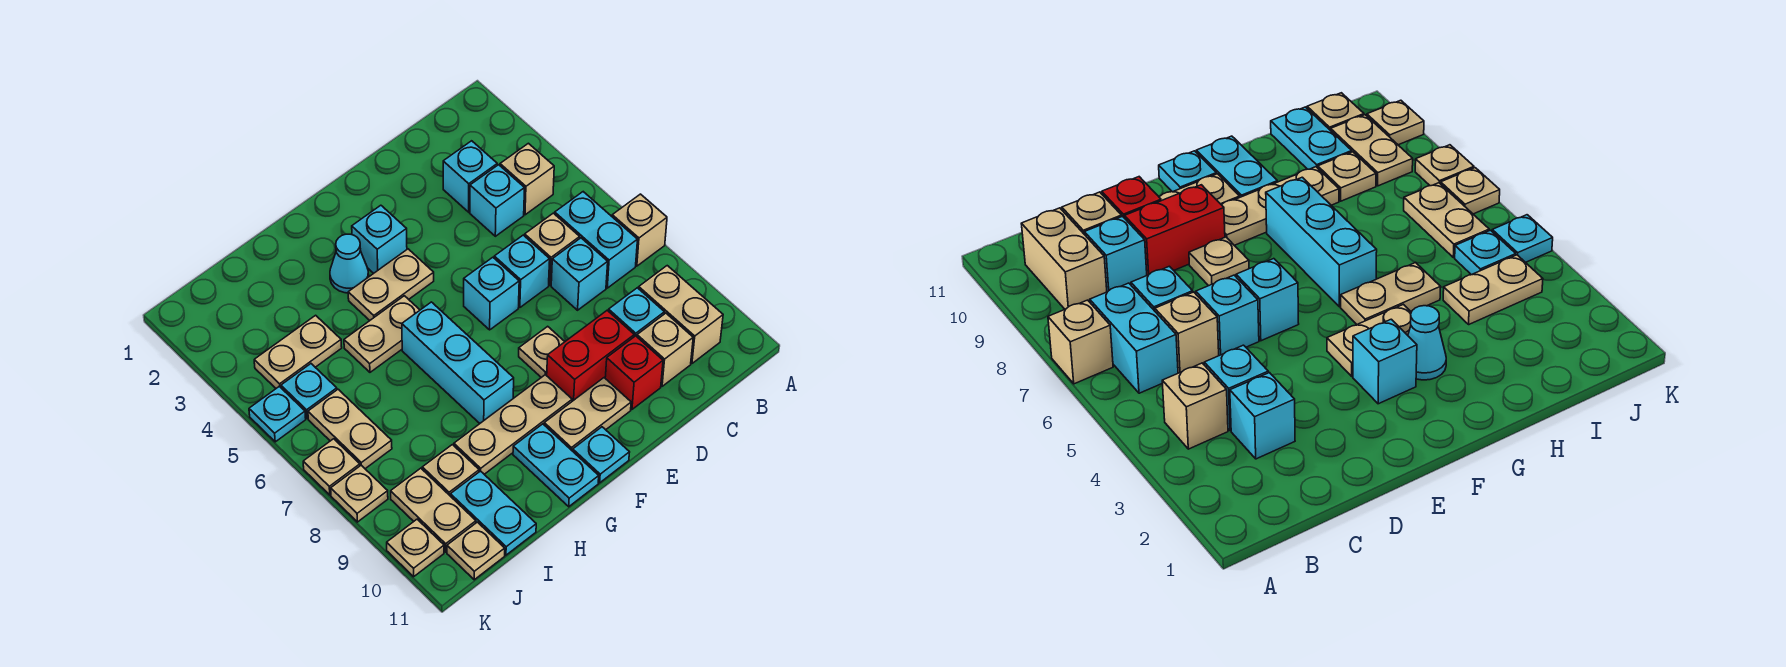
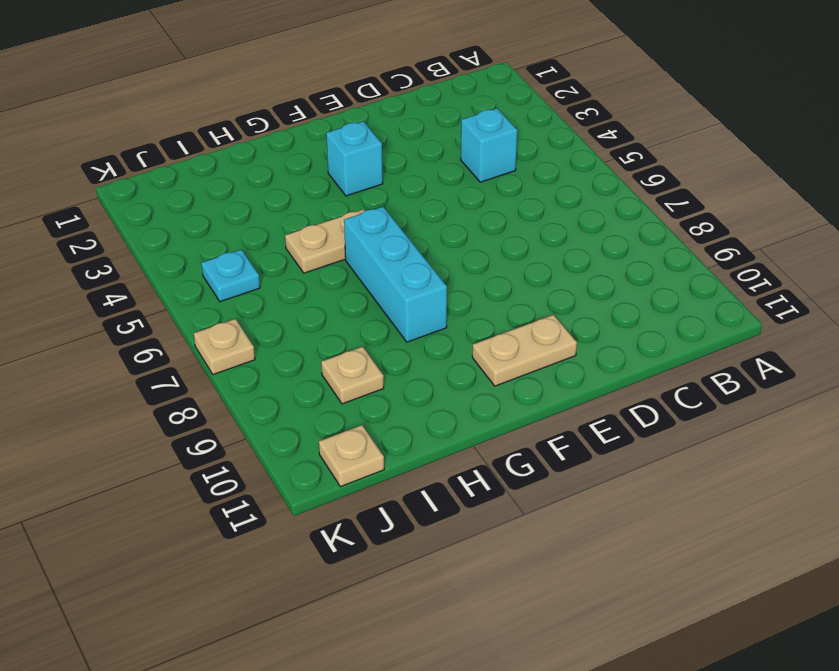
none -> tan 1x1 brick [612,194,667,266]
none -> tan 1x1 brick [500,143,554,215]
none -> cyan 1x2 brick [555,192,638,288]
none -> tan 1x2 brick [639,266,723,363]

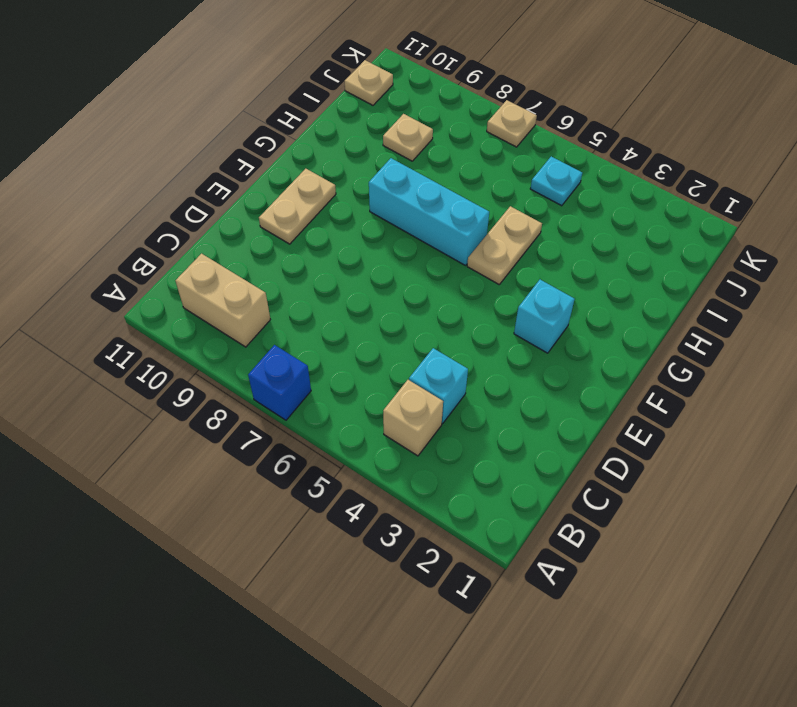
blue 1x1 brick [248,345,311,420] -> tan 1x1 brick [612,194,667,266]
none -> cyan 1x2 brick [555,192,638,288]
none -> cyan 1x1 brick [443,141,497,212]
none -> tan 1x1 brick [525,213,580,285]
none -> cyan 1x1 brick [551,238,608,310]

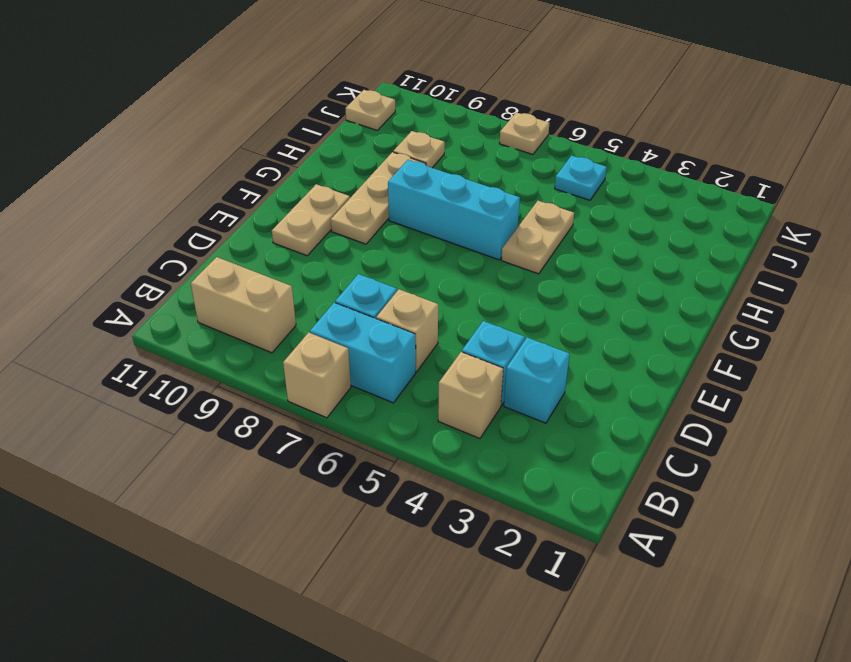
none -> cyan 1x1 brick [609,288,664,337]
none -> tan 1x1 brick [637,313,693,386]
none -> cyan 1x1 brick [494,235,550,307]
none -> red 1x2 brick [547,310,634,401]

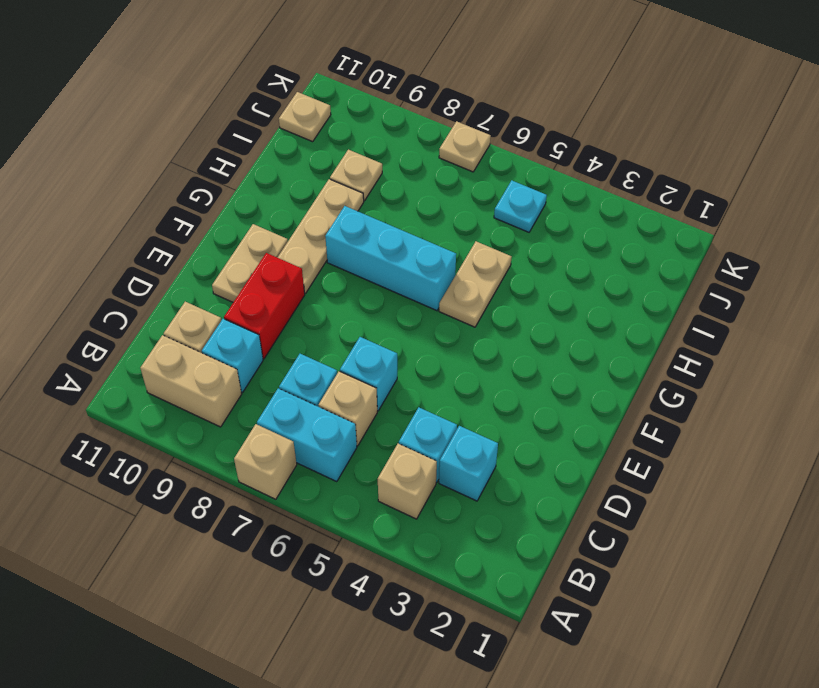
none -> red 1x1 brick [605,336,663,409]
none -> cyan 1x1 brick [464,257,519,330]
none -> tan 1x1 plate [519,326,565,377]
none -> cyan 1x1 brick [352,205,407,273]

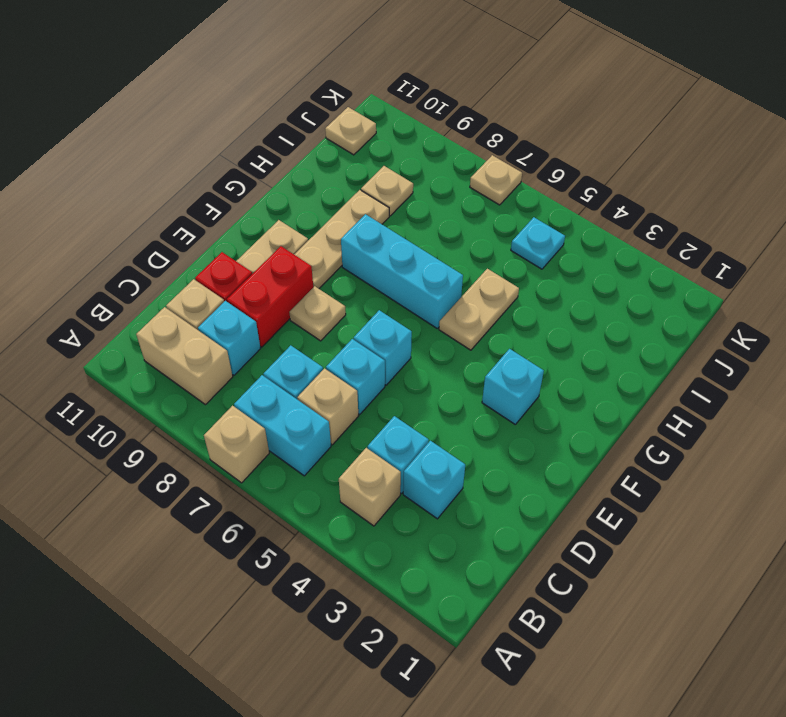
none -> tan 1x2 plate [348,249,434,320]
none -> cyan 1x1 plate [573,427,630,483]
none -> cyan 1x1 cone [330,234,369,293]
none -> cyan 1x2 plate [513,424,599,507]

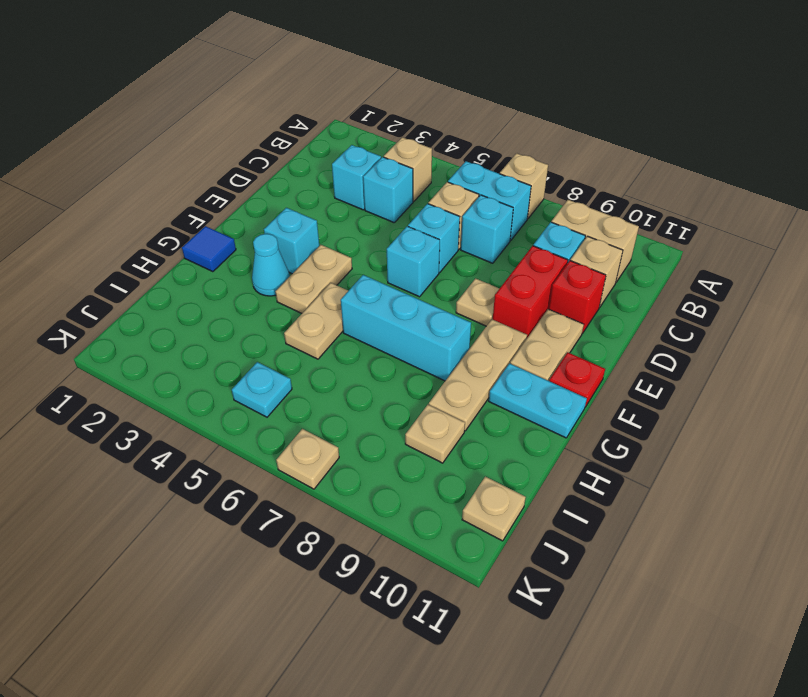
red 1x1 plate [549,353,605,407] -> cyan 1x1 plate [573,427,630,483]
blue 1x1 tile [182,226,236,272] -> none
none -> tan 1x2 plate [254,315,342,388]
none -> cyan 1x2 plate [450,471,536,555]
none -> tan 1x2 plate [308,389,392,469]
none -> tan 1x2 plate [391,468,476,552]

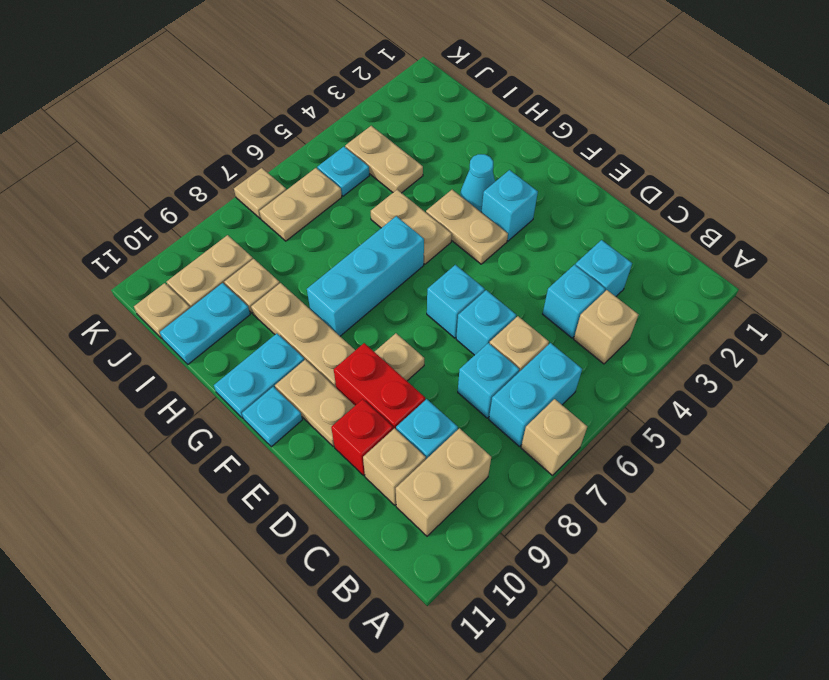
none -> cyan 1x1 plate [249,386,306,442]
none -> tan 1x1 plate [331,465,388,522]
none -> tan 1x1 plate [387,519,444,577]

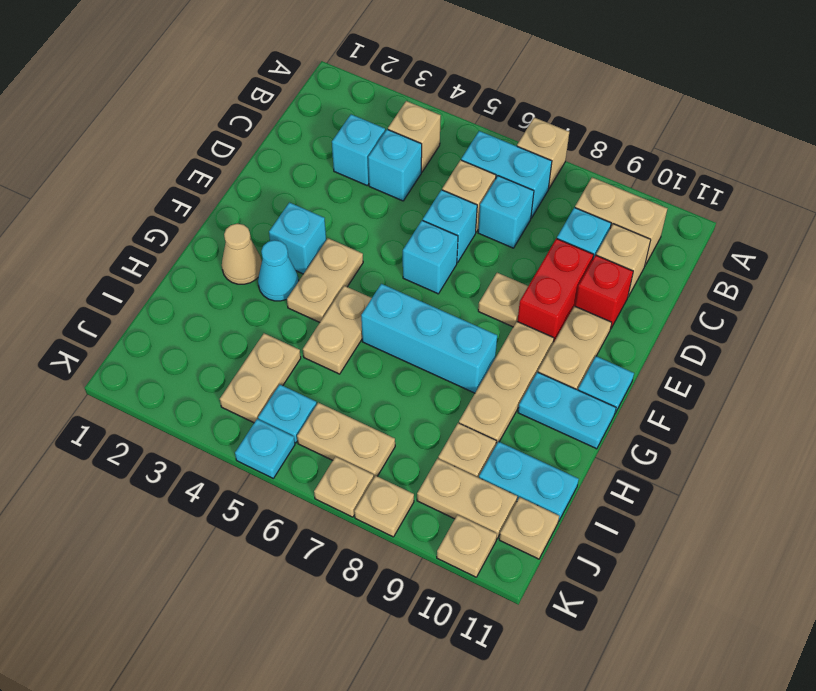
tan 1x1 cone [222,224,262,284] -> none

